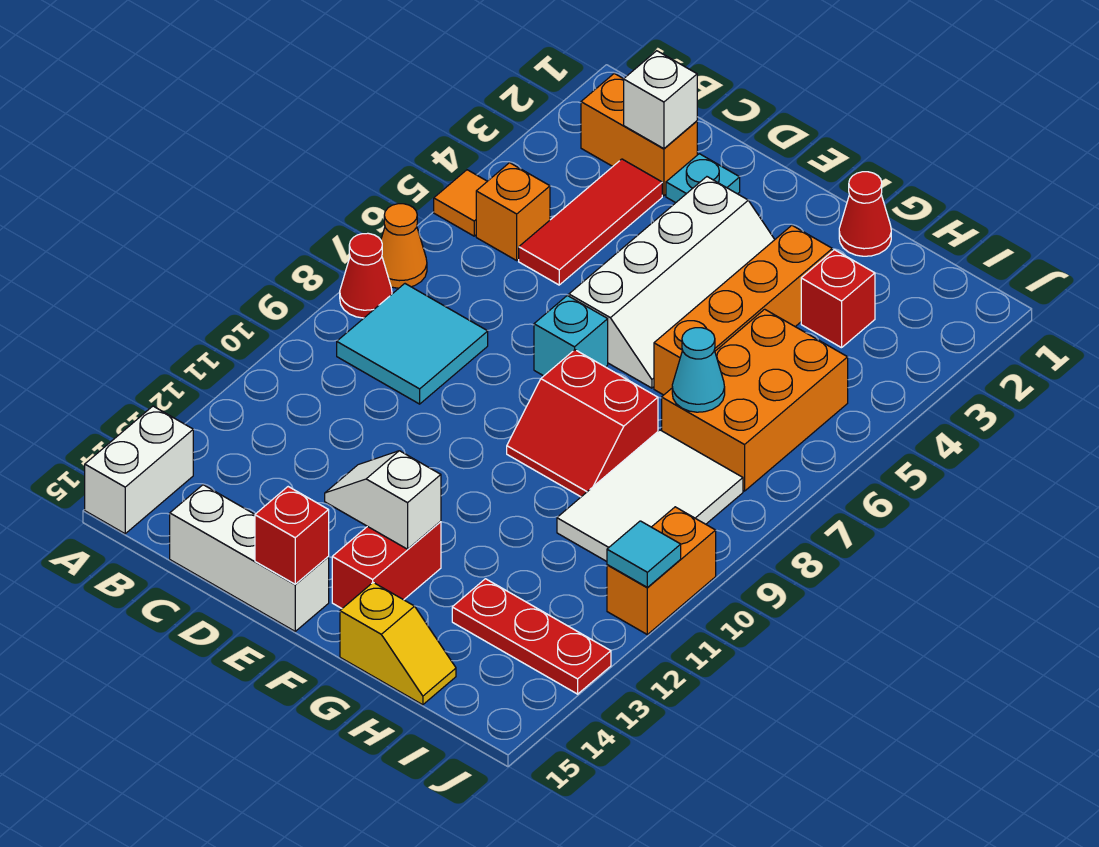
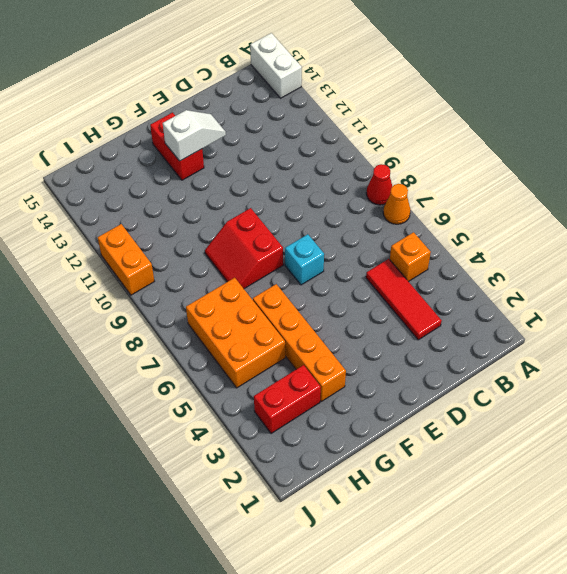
red 2x2 slope [205,208,283,289] -> red 2x2 slope turned to [507,350,658,497]
red 1x2 brick [254,365,321,434] -> red 1x1 brick [801,250,875,348]
none -> orange 1x1 tile [434,170,487,236]
none -> orange 1x2 brick [581,73,697,196]
none -> cyan 2x2 tile [337,284,488,404]

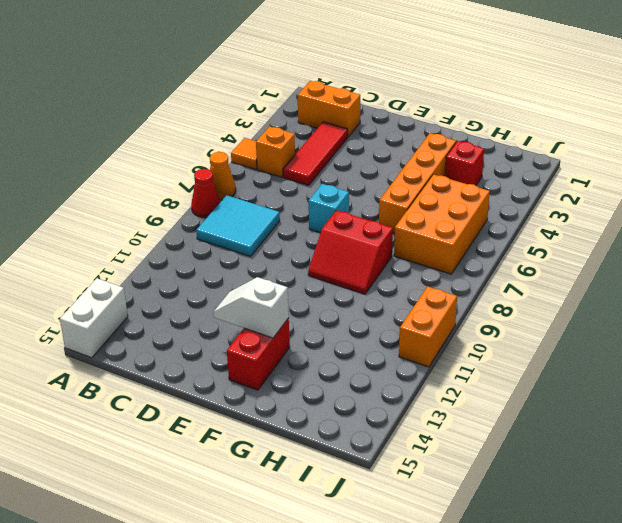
none -> white 1x3 brick [170,485,329,631]
none -> cyan 1x1 plate [666,154,740,203]
none -> white 2x4 slope [569,177,775,388]

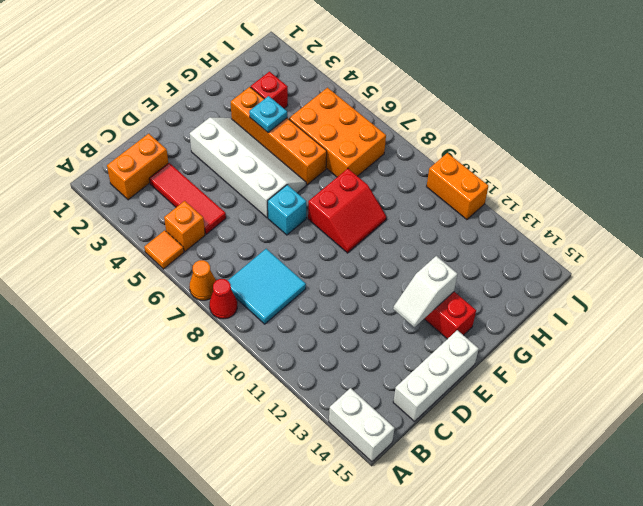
cyan 1x1 plate [249,96,287,133] -> cyan 1x1 plate moved to [666,154,740,203]
none -> red 1x1 cone [839,172,891,256]
none -> yellow 1x2 slope [340,583,456,705]
none -> white 2x3 tile [557,430,743,561]

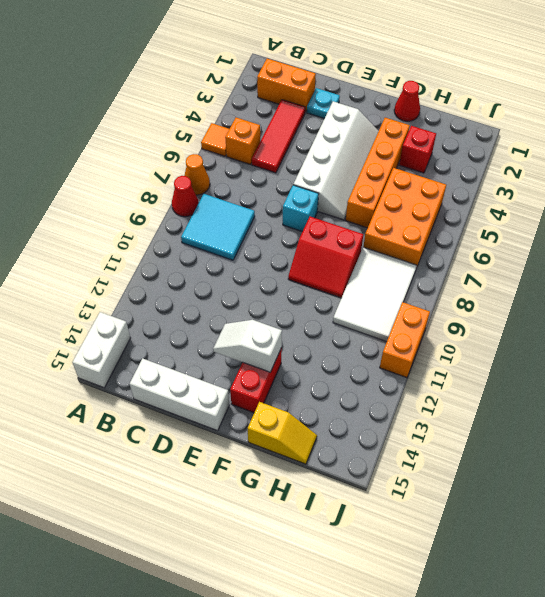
none -> red 1x3 plate [452,579,611,694]
none -> white 1x1 brick [624,51,697,149]
none -> red 1x1 brick [255,487,329,584]

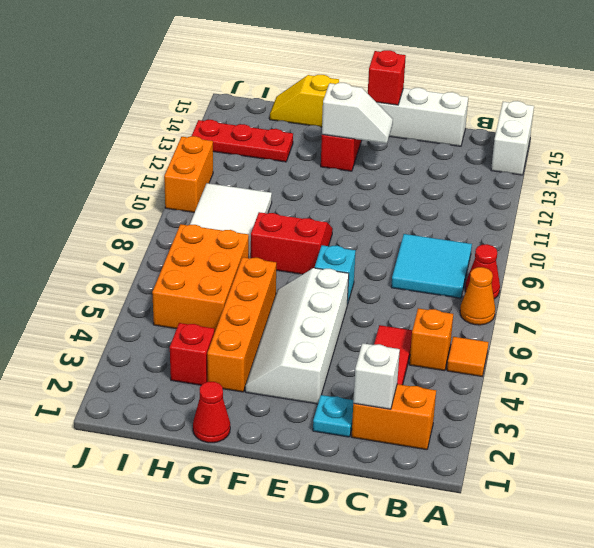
none -> cyan 1x1 cone [672,328,725,412]
none -> cyan 1x1 tile [607,521,681,587]

